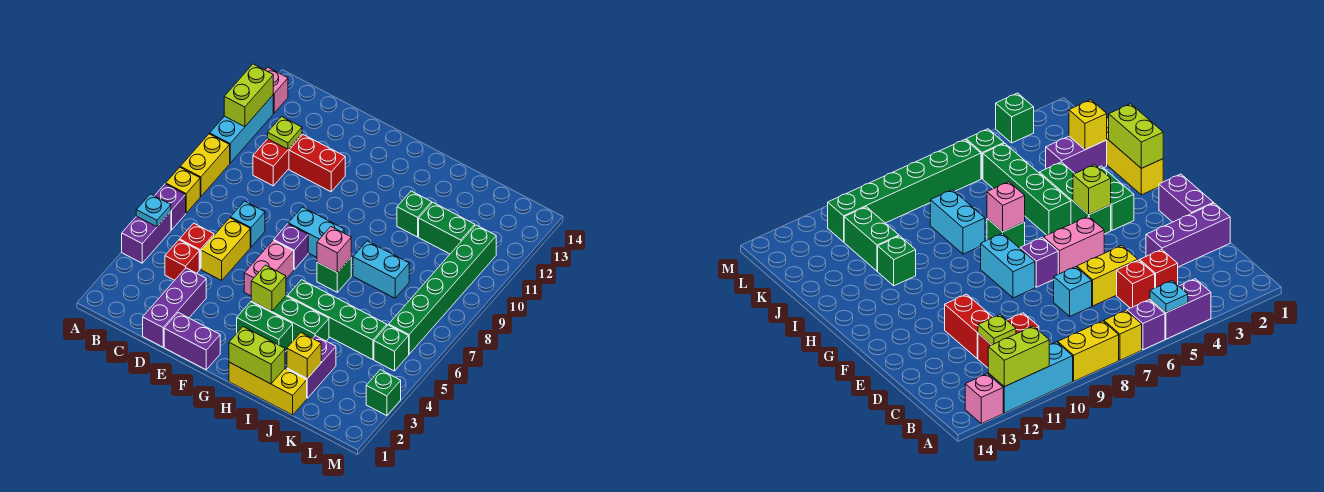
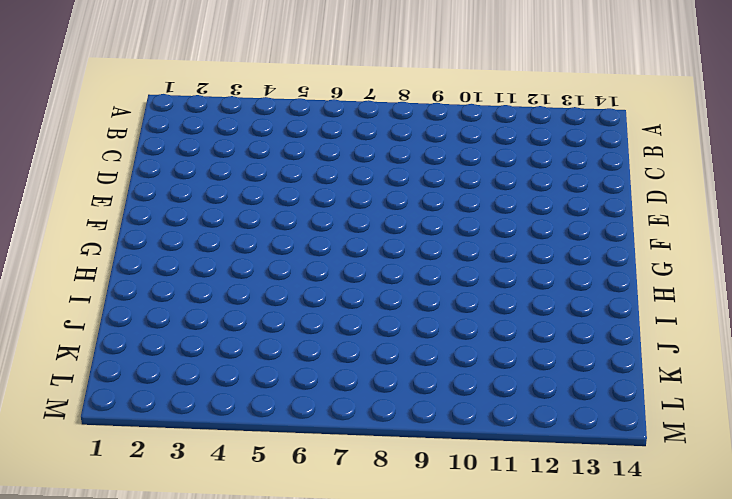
none -> purple 1x2 brick [122,212,171,263]
none -> purple 1x1 brick [155,184,186,230]
none -> yellow 1x1 brick [166,167,200,213]
none -> yellow 1x2 brick [180,134,230,197]

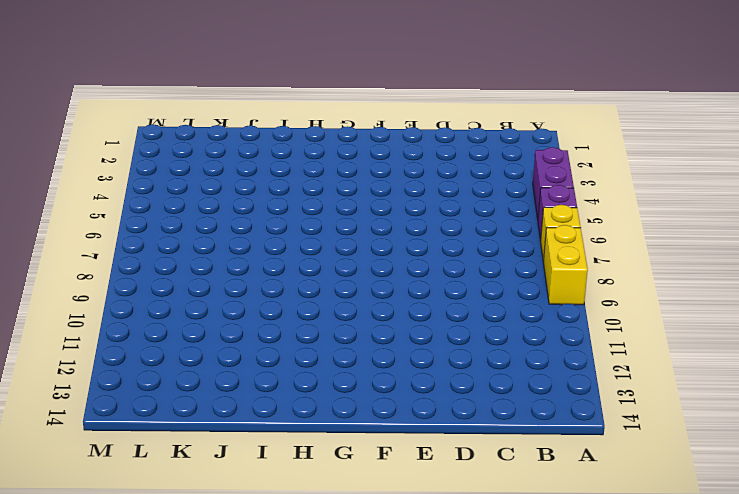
none -> cyan 1x3 brick [210,95,273,163]
none -> pink 1x1 brick [265,67,288,113]
none -> red 1x1 brick [165,240,199,280]
none -> red 1x1 brick [180,223,214,269]

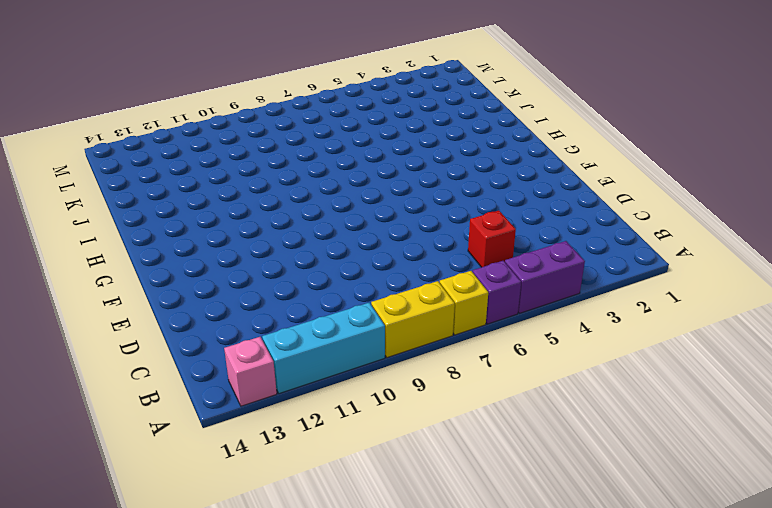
none -> red 1x1 brick [165,240,199,280]
none -> red 1x2 brick [253,134,302,186]
none -> purple 1x3 brick [143,268,206,347]
none -> yellow 1x2 brick [201,218,250,280]

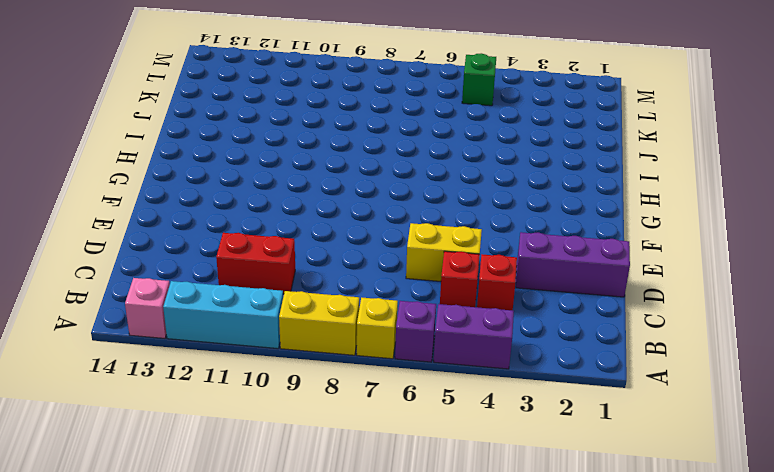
none -> cyan 1x1 brick [231,201,265,247]
none -> red 1x2 brick [289,135,345,192]
none -> purple 1x2 brick [164,313,220,370]
none -> pink 1x2 brick [244,240,294,296]

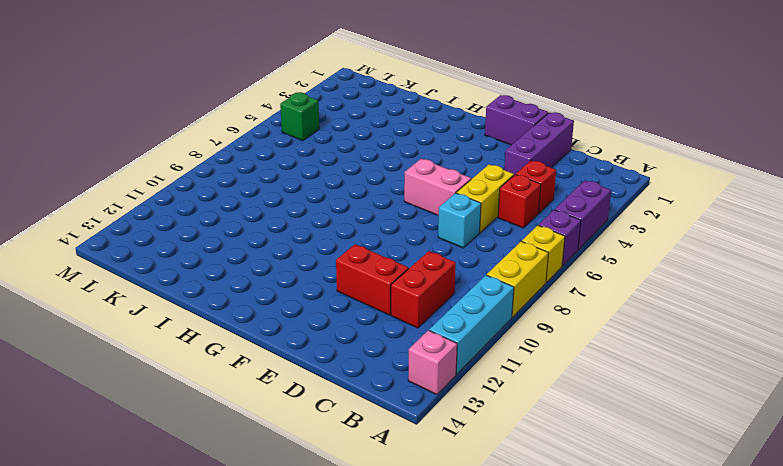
pink 1x2 brick [404,159,471,216] -> pink 1x2 brick turned to [244,240,294,296]
none -> purple 1x1 brick [274,224,308,270]
none -> cyan 1x2 brick [288,207,344,257]
none -> green 1x2 brick [237,302,293,352]
none -> green 1x3 brick [251,296,329,341]

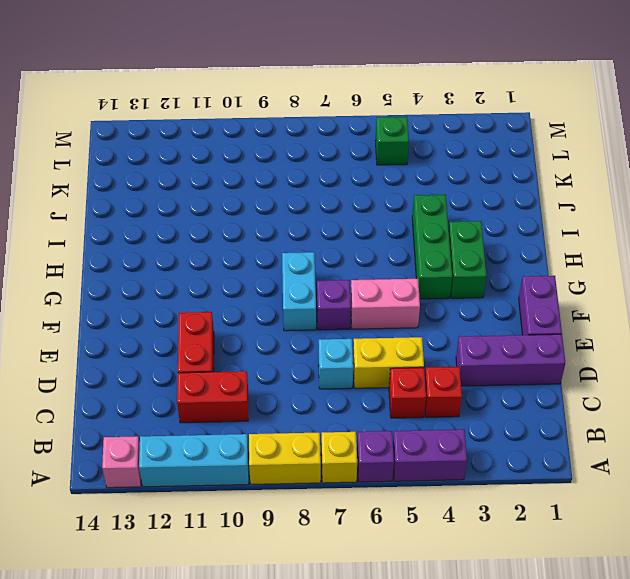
none -> yellow 1x3 brick [229,362,307,415]
none -> green 1x4 brick [288,280,387,360]
none -> green 1x1 brick [317,258,351,292]
none -> cyan 1x2 brick [353,241,409,298]

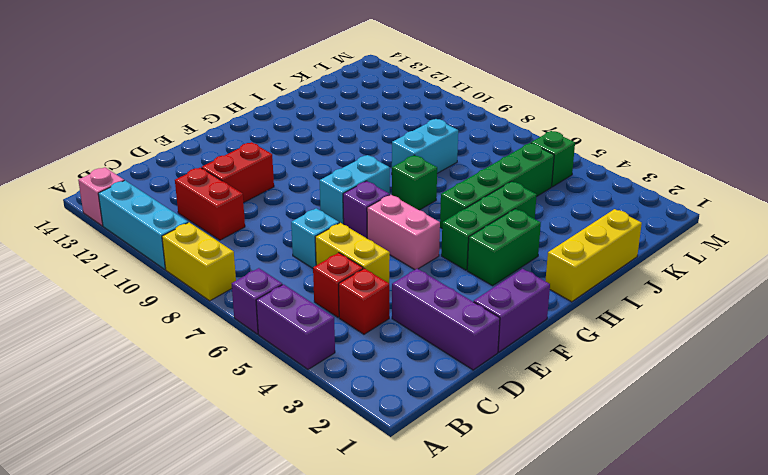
none -> yellow 1x1 brick [166,167,200,213]
none -> green 1x1 brick [397,191,432,237]
none -> purple 1x2 brick [287,336,336,398]
none -> green 1x2 brick [419,202,475,254]

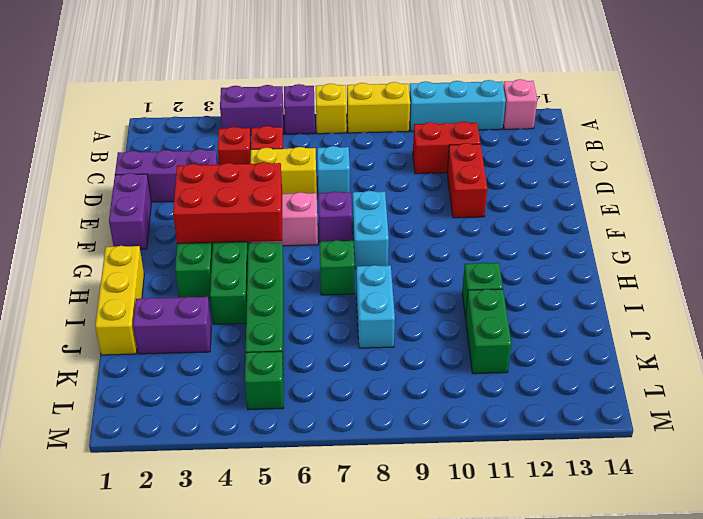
red 2x3 brick [173,162,282,244] -> lime 1x1 brick [251,265,286,311]
none -> green 1x6 brick [389,225,496,354]
none -> green 1x1 brick [366,370,401,416]
none -> cyan 1x1 plate [136,194,171,227]
none -> lime 1x2 brick [224,64,273,127]

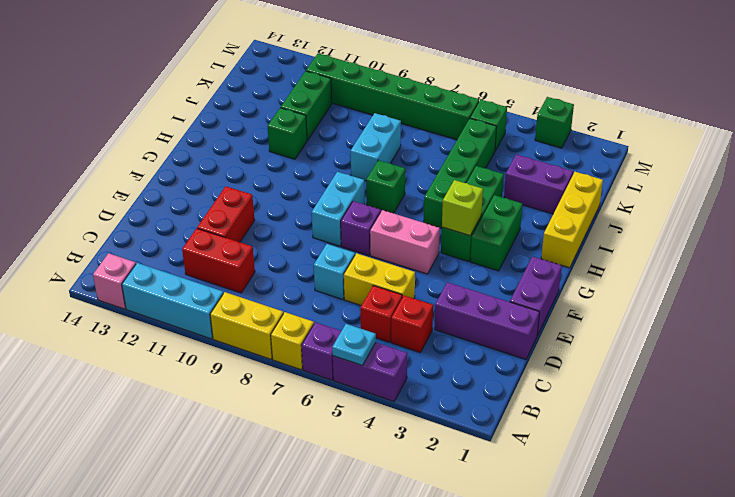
none -> lime 1x2 brick [224,64,273,127]
none -> lime 1x1 plate [268,117,302,149]
none -> lime 1x2 brick [229,327,285,384]
none -> pink 1x1 brick [317,227,351,273]

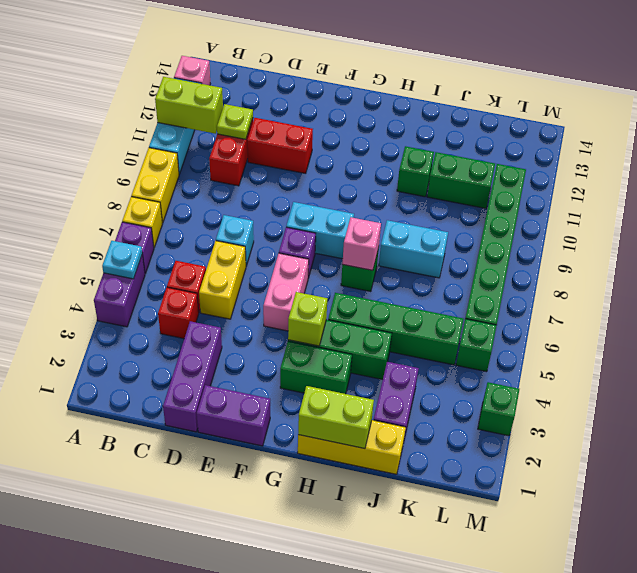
lime 1x2 brick [155,77,223,134] -> lime 1x2 brick turned to [224,64,273,127]
none -> yellow 1x1 brick [287,333,321,379]

